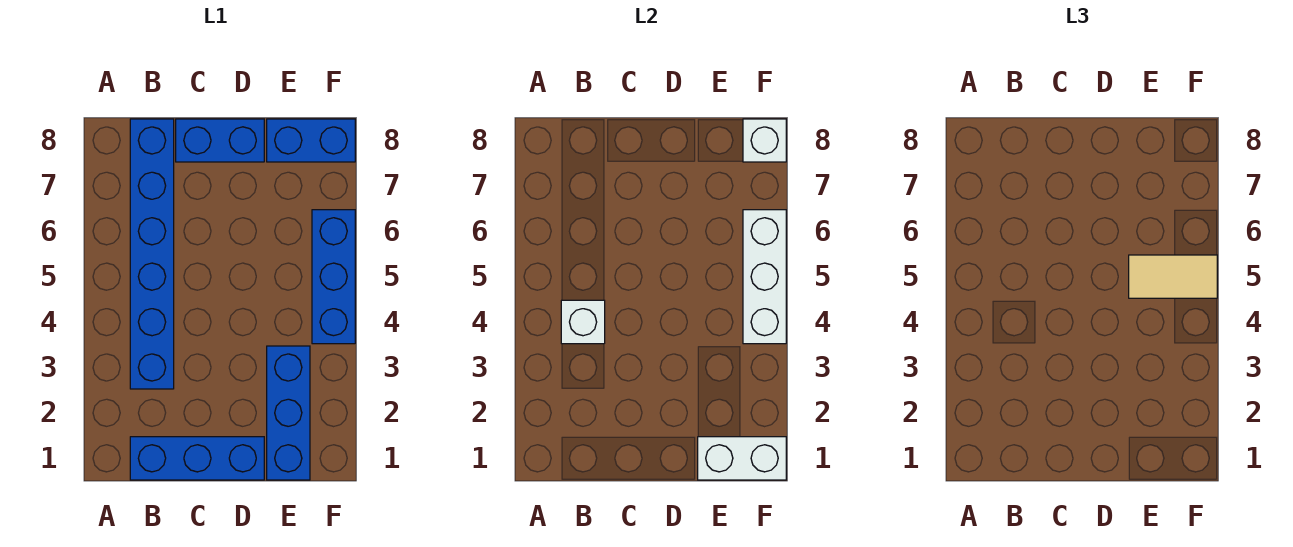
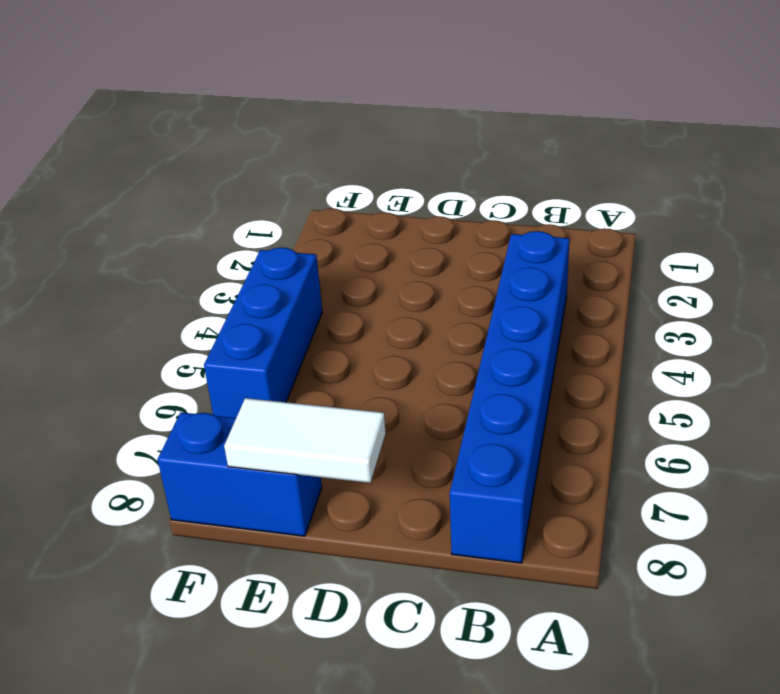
white 1x2 tile [224,398,386,483] -> none
none -> blue 1x3 brick [130,437,264,480]
none -> blue 1x2 brick [176,119,264,162]

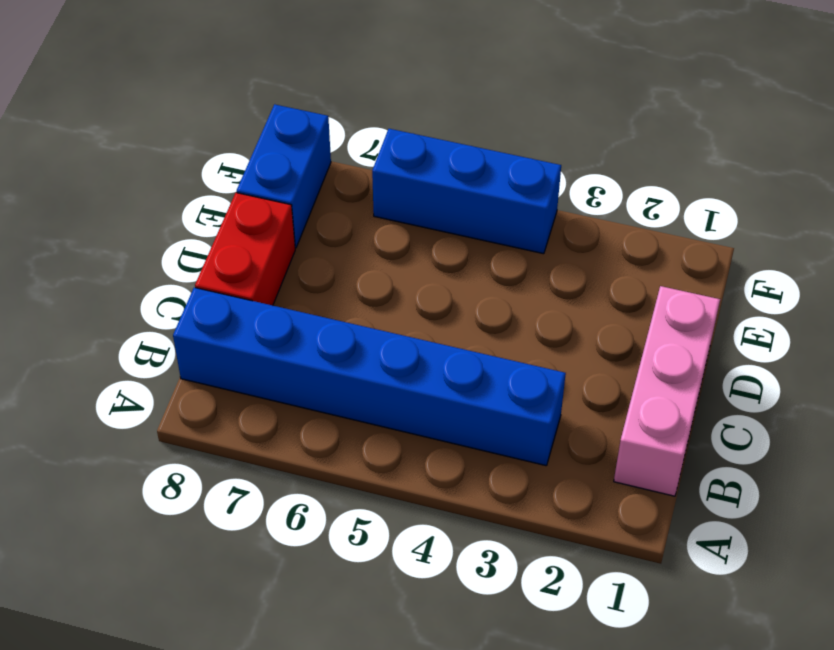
pink 1x3 brick [614,286,720,496] -> blue 1x3 brick [130,437,264,480]
red 1x2 brick [195,193,295,305] -> blue 1x2 brick [176,119,264,162]
none -> blue 1x3 brick [267,346,310,480]
none -> white 1x1 brick [561,300,605,344]

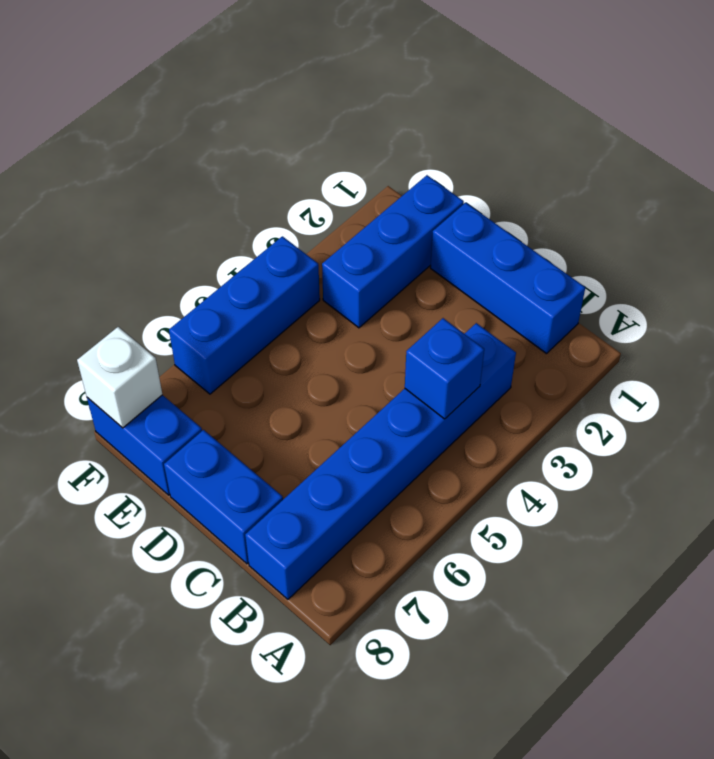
blue 1x1 brick [405,318,484,419] -> white 1x1 brick [561,300,605,344]
none -> white 1x2 brick [698,437,786,480]
none -> white 1x3 brick [743,210,786,344]

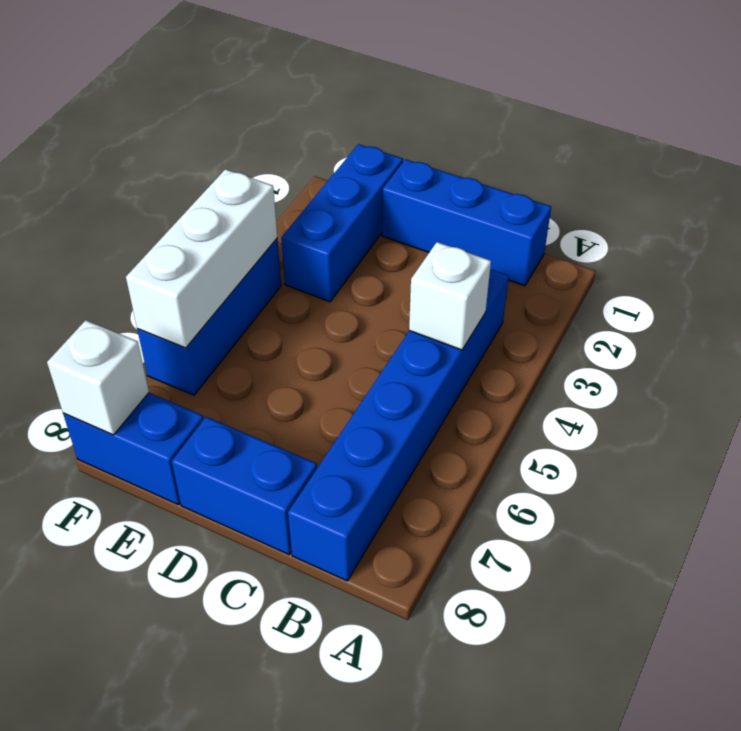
none -> white 1x2 brick [698,437,786,480]
none -> tan 1x2 tile [1129,255,1217,298]

